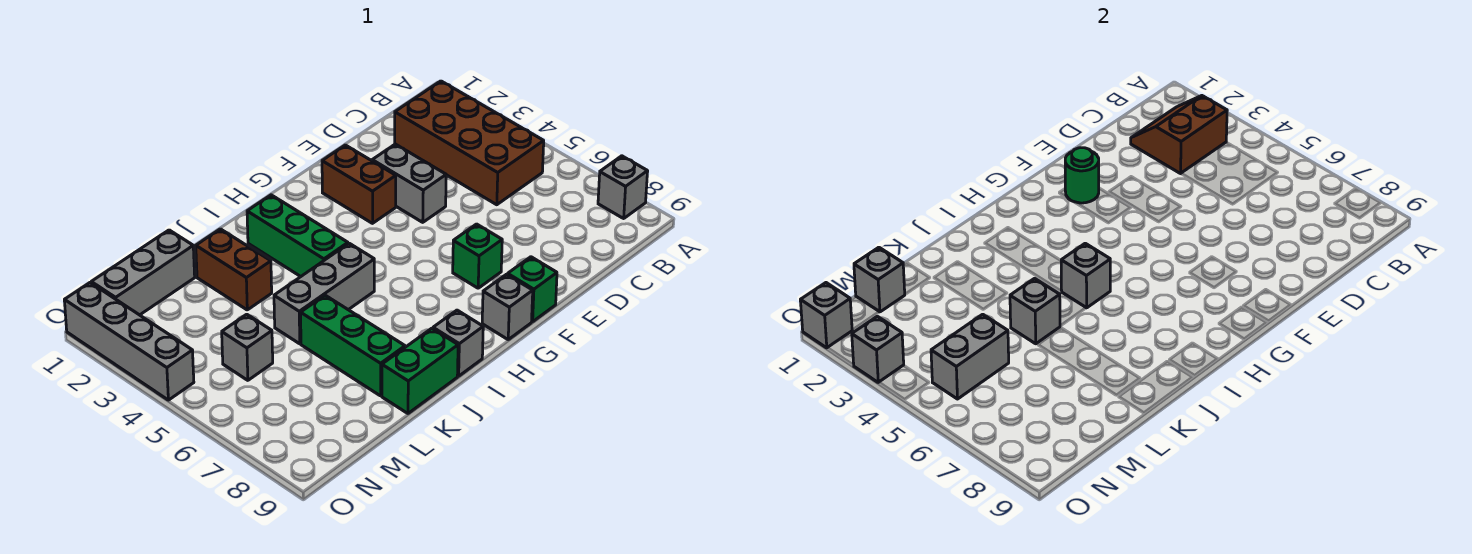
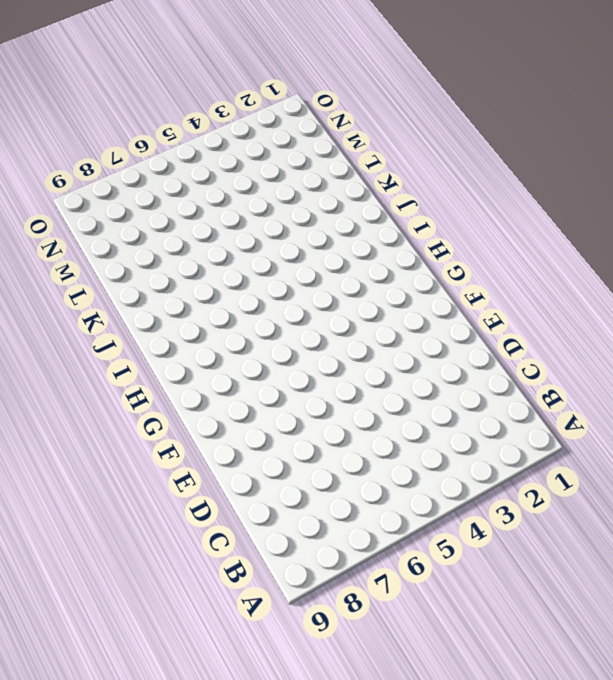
none -> grey 1x1 brick [598,156,648,218]
none -> brown 2x4 brick [395,81,544,205]
none -> grey 1x2 brick [372,144,446,222]

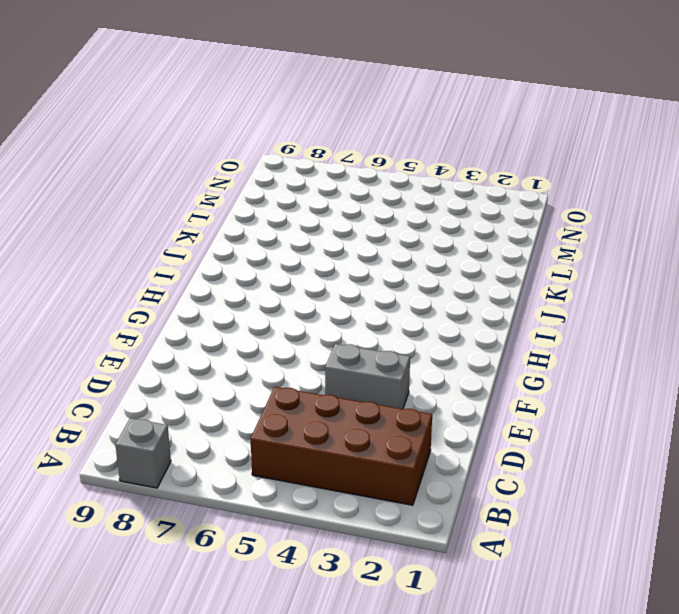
none -> brown 1x2 brick [322,145,396,223]
none -> green 1x1 brick [453,224,502,288]
none -> green 1x1 brick [508,257,557,322]

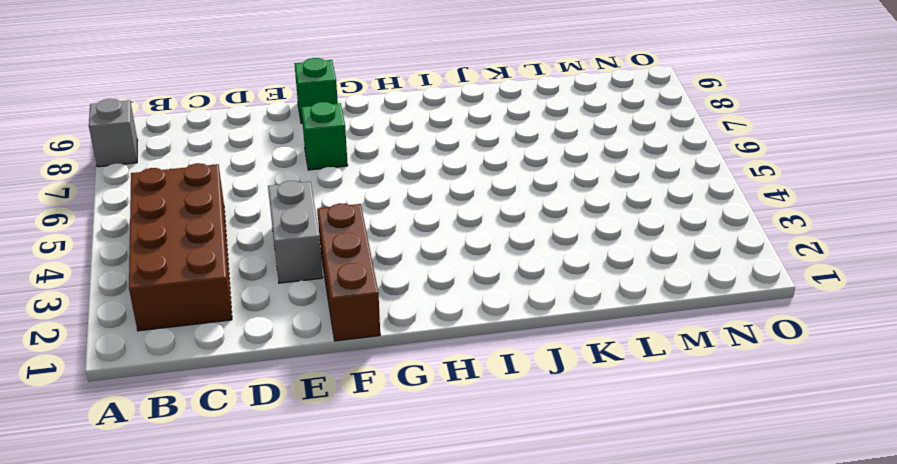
brown 1x3 brick [317,203,380,341] -> brown 1x2 brick [322,145,396,223]
none -> grey 1x1 brick [482,274,533,339]
none -> green 1x3 brick [247,195,348,276]
none -> grey 1x3 brick [274,243,374,344]

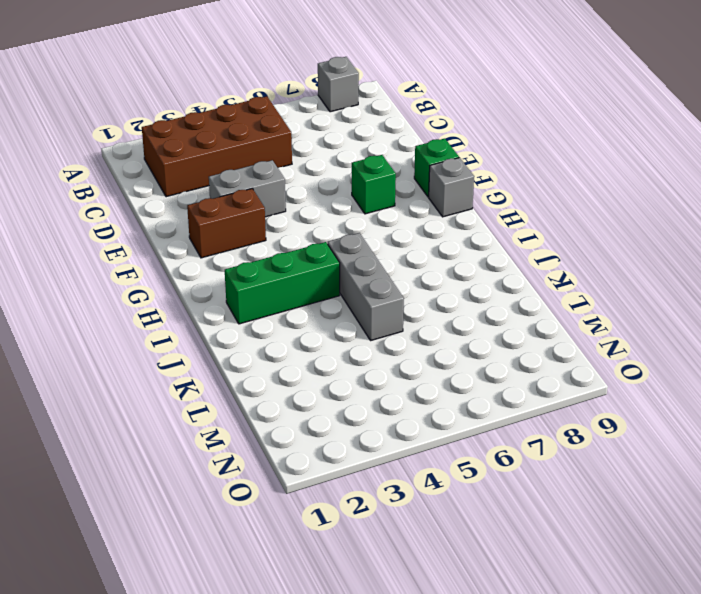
none -> grey 1x1 brick [433,310,483,376]
none -> green 1x2 brick [382,328,458,413]
none -> brown 1x2 brick [196,229,272,310]

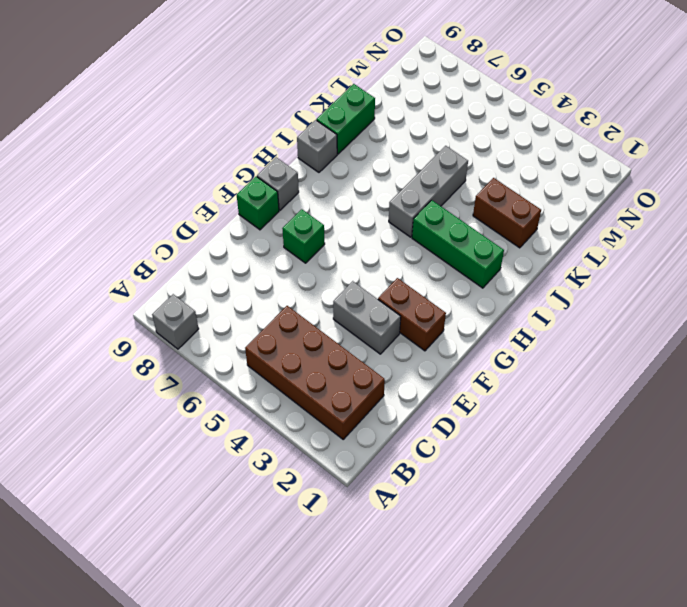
none -> green 1x3 brick [301,295,405,396]
none -> grey 1x3 brick [91,230,195,315]
none -> grey 1x1 brick [222,314,273,380]

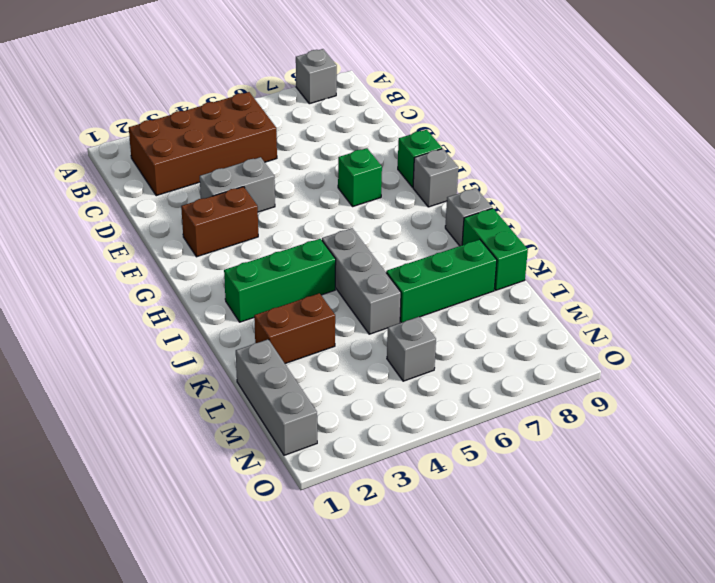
none -> grey 1x4 brick [64,283,194,400]
none -> brown 2x2 slope [1131,96,1227,174]
none -> green 1x1 round brick [1065,148,1099,203]

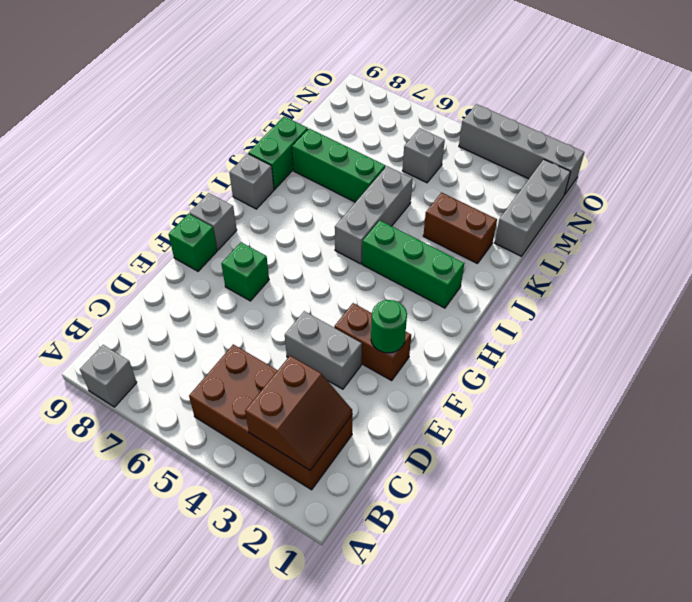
none -> grey 1x1 brick [1061,243,1110,308]
none -> grey 1x1 brick [1010,279,1060,344]
none -> grey 1x1 brick [854,247,905,312]

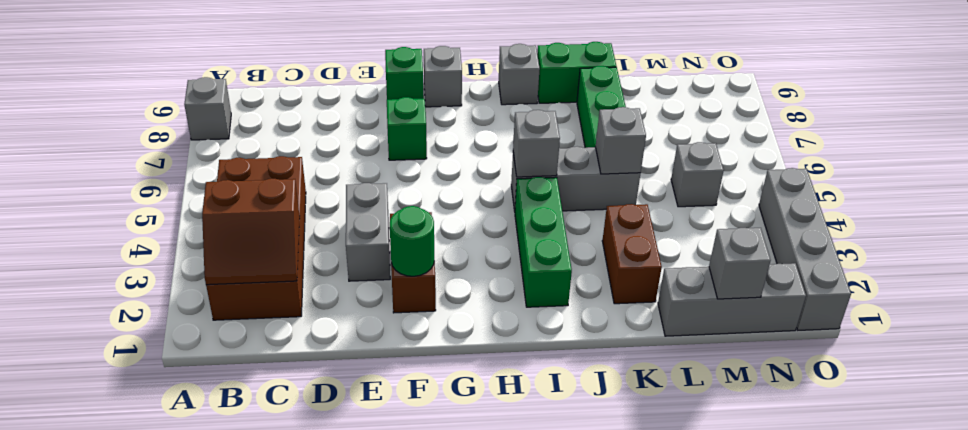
none -> grey 1x2 brick [931,314,1009,399]
none -> grey 1x1 brick [800,283,852,348]
none -> grey 1x1 brick [852,316,904,382]

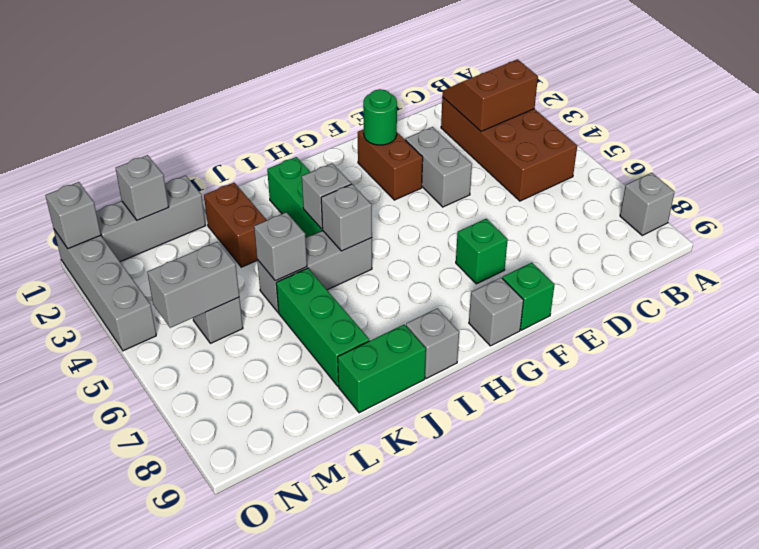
grey 1x1 brick [302,163,351,229] -> grey 1x1 brick moved to [852,316,904,382]

